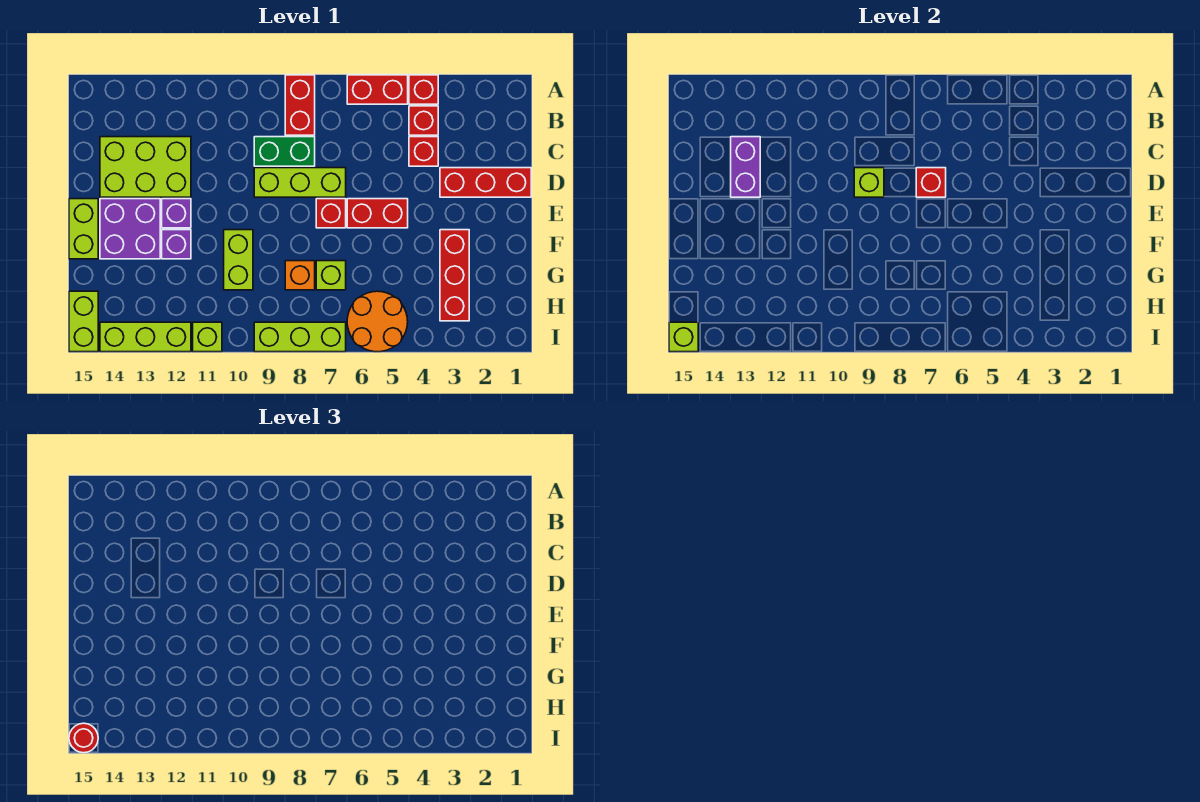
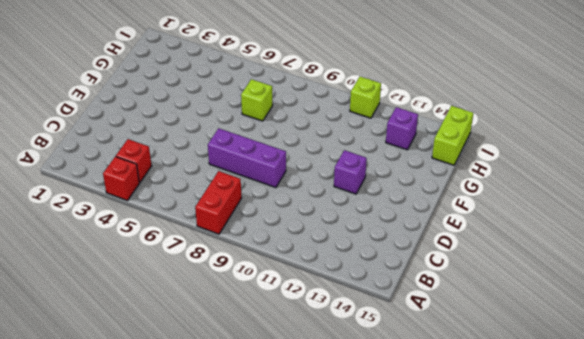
purple 1x3 brick [208,128,286,188] -> lime 1x3 brick [254,168,346,197]
purple 1x1 brick [386,107,418,150] -> purple 1x1 brick moved to [162,230,191,259]
none -> red 1x2 brick [347,75,408,104]
none -> red 1x1 brick [409,137,438,166]
none -> green 1x2 brick [254,137,315,166]

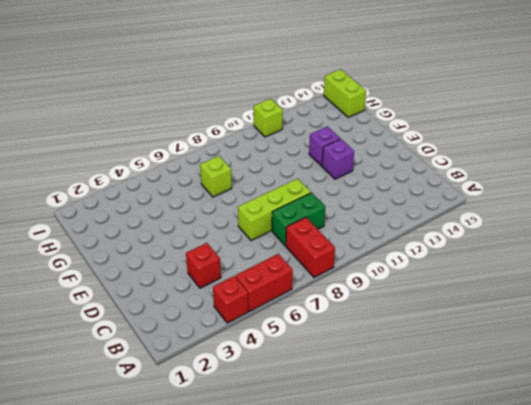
none -> red 1x1 brick [409,106,438,135]
none -> lime 2x3 brick [100,137,191,197]
none -> red 1x3 brick [440,168,531,197]

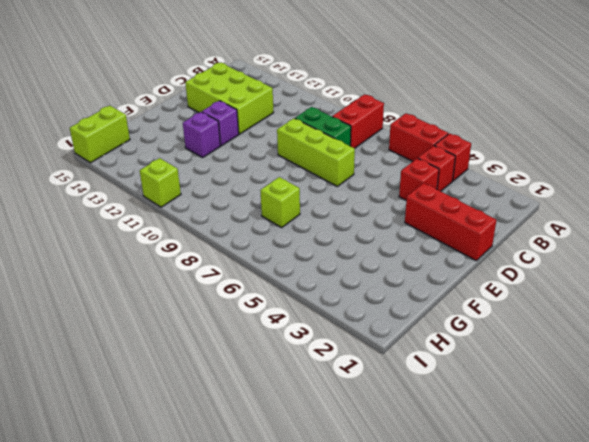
none -> red 1x2 brick [347,199,408,228]
none -> red 1x1 brick [316,199,346,228]
none -> purple 2x2 brick [100,199,160,259]

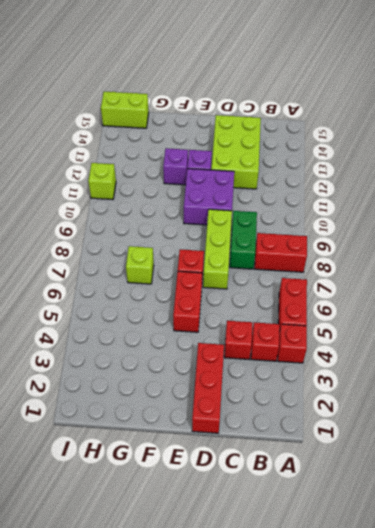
purple 2x2 brick [184,169,234,225] -> purple 2x2 brick moved to [100,199,160,259]
none -> lime 1x2 brick [69,199,98,259]
none -> red 1x3 brick [440,230,469,321]
none -> lime 1x2 brick [224,230,253,290]

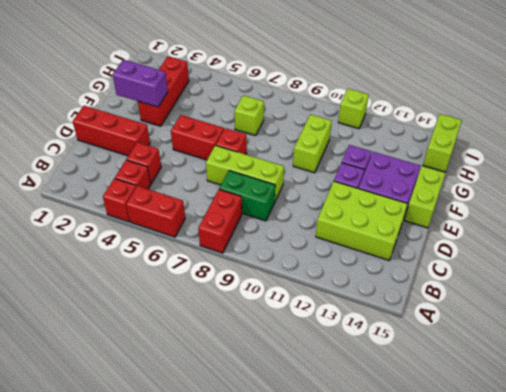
purple 1x2 brick [113,60,168,107] -> purple 1x2 brick turned to [731,137,760,197]
none -> orange 1x1 brick [285,261,315,290]
none -> orange 2x2 round brick [347,291,408,352]
none -> lime 1x3 brick [254,322,346,352]

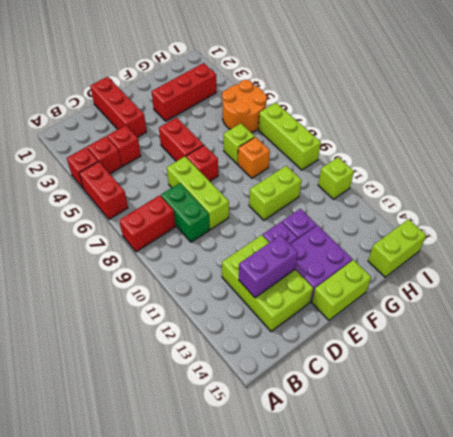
none -> lime 1x3 brick [100,322,191,352]
none -> red 1x1 brick [916,168,946,197]
none -> lime 1x1 brick [854,168,884,197]

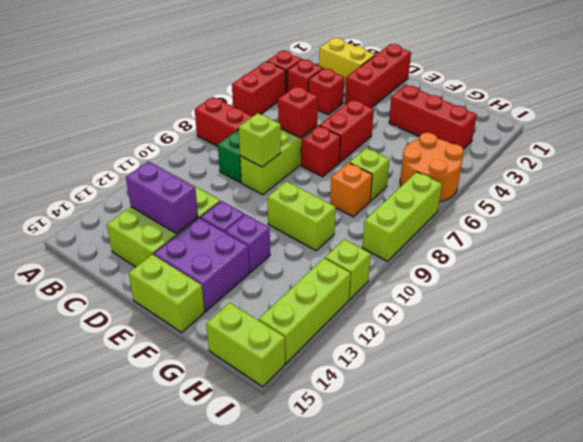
yellow 1x2 brick [319,38,375,85] -> none
none -> lime 1x1 brick [669,322,698,352]
none -> red 1x1 round brick [69,723,98,753]

